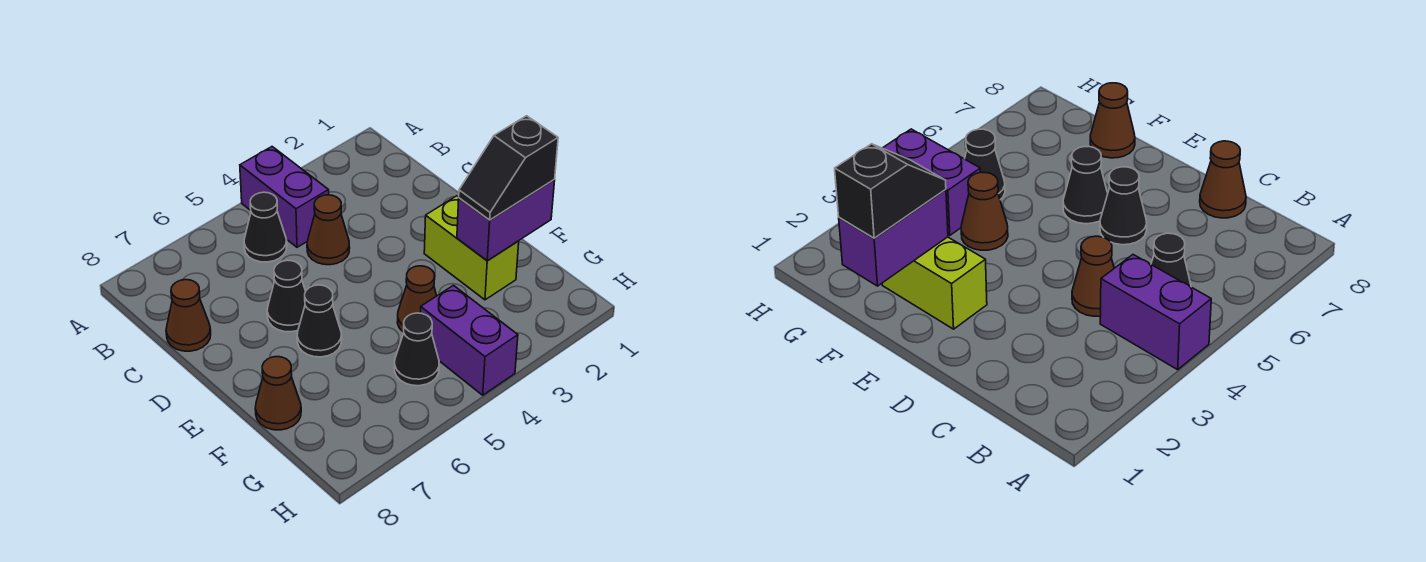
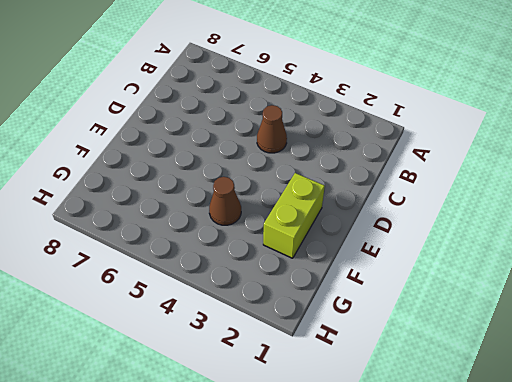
none -> purple 1x2 brick [240,147,329,247]
none -> black 1x1 cone [244,192,287,262]
none -> brown 1x1 cone [166,280,211,351]

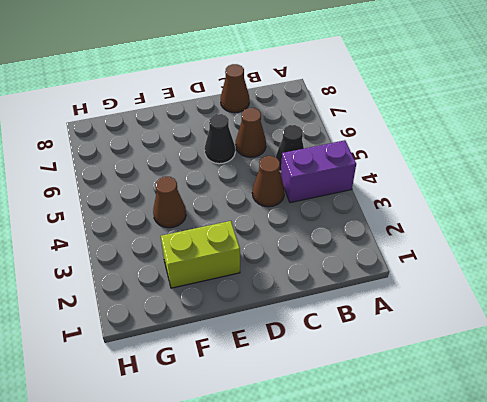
brown 1x1 cone [236,108,266,157] -> brown 1x1 cone moved to [255,357,301,430]
none -> black 1x1 cone [297,285,342,357]
none -> purple 1x2 brick [421,285,518,395]
none -> black 1x1 cone [394,313,439,386]

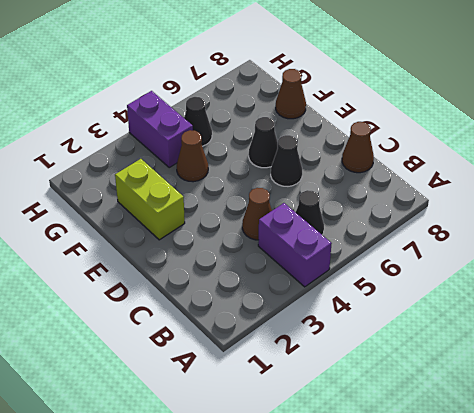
none -> purple 1x2 brick [457,179,555,261]
none -> black 1x2 slope [459,116,558,220]

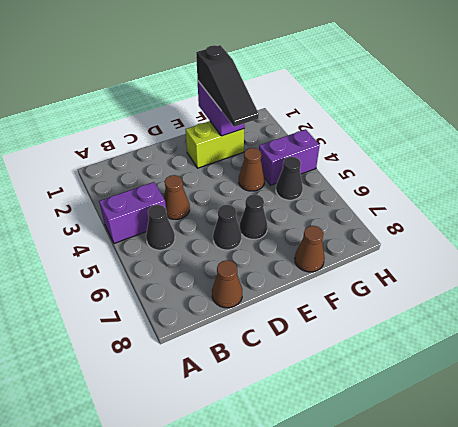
black 1x3 slope [196,45,259,127] -> black 1x2 slope [459,116,558,220]

